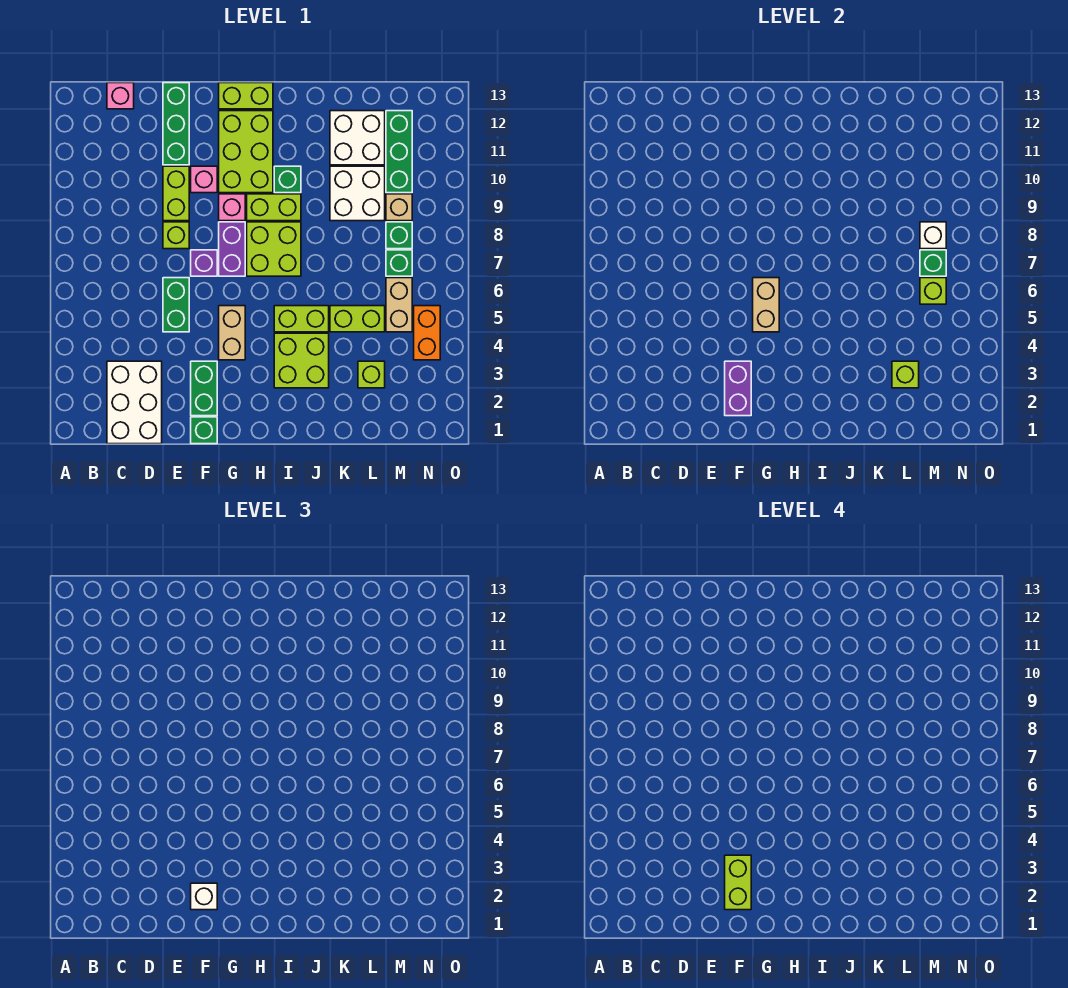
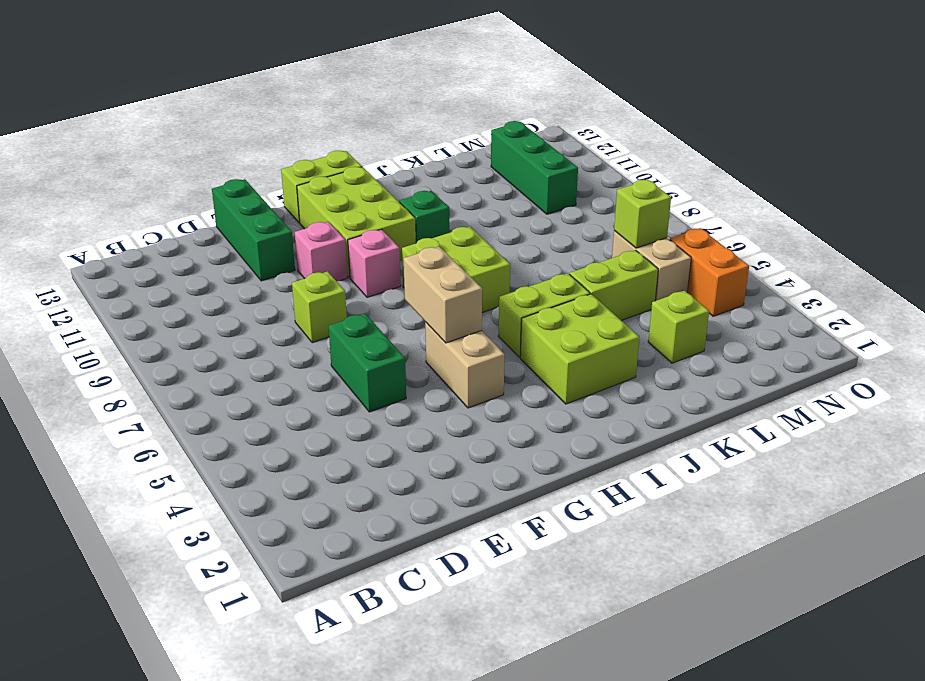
none -> white 2x3 brick [107,361,162,444]
none -> pink 1x1 brick [107,83,134,109]
none -> lime 1x2 brick [163,166,189,221]
none -> green 1x1 brick [191,417,217,444]

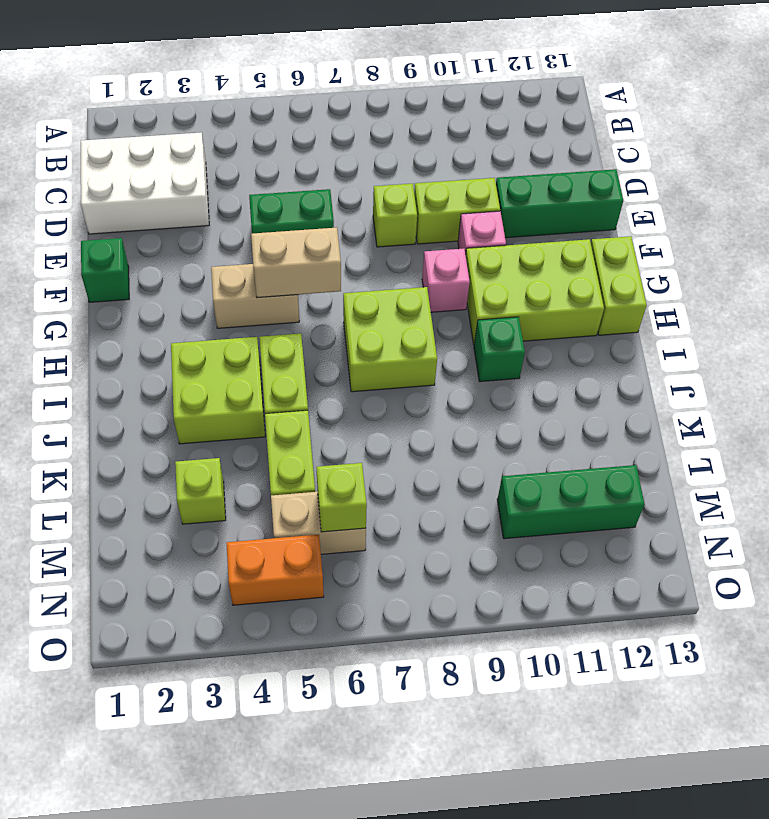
none -> pink 1x1 brick [107,83,134,109]
none -> green 1x2 brick [191,361,217,416]
none -> purple 1x1 brick [191,250,217,276]
none -> purple 1x2 brick [219,222,245,276]

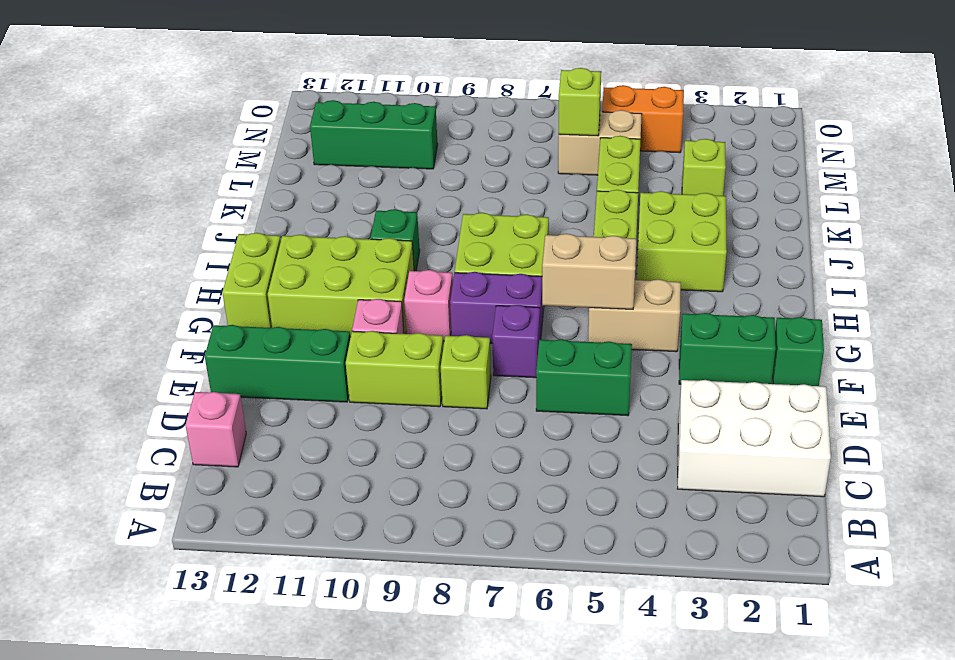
none -> lime 1x2 brick [247,194,301,221]
none -> white 2x2 brick [330,166,385,221]
none -> white 2x2 brick [330,111,385,165]
none -> green 1x1 brick [386,250,412,276]

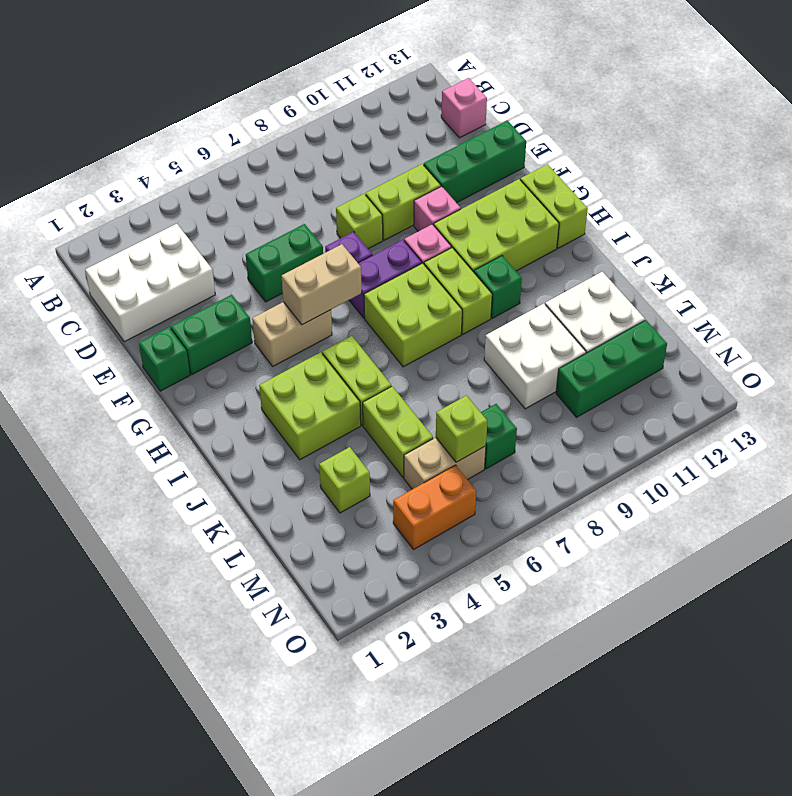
none -> green 1x1 brick [386,222,412,249]
none -> tan 1x1 brick [386,194,412,221]
none -> purple 1x2 brick [725,361,751,416]
none -> lime 1x1 brick [892,361,919,388]

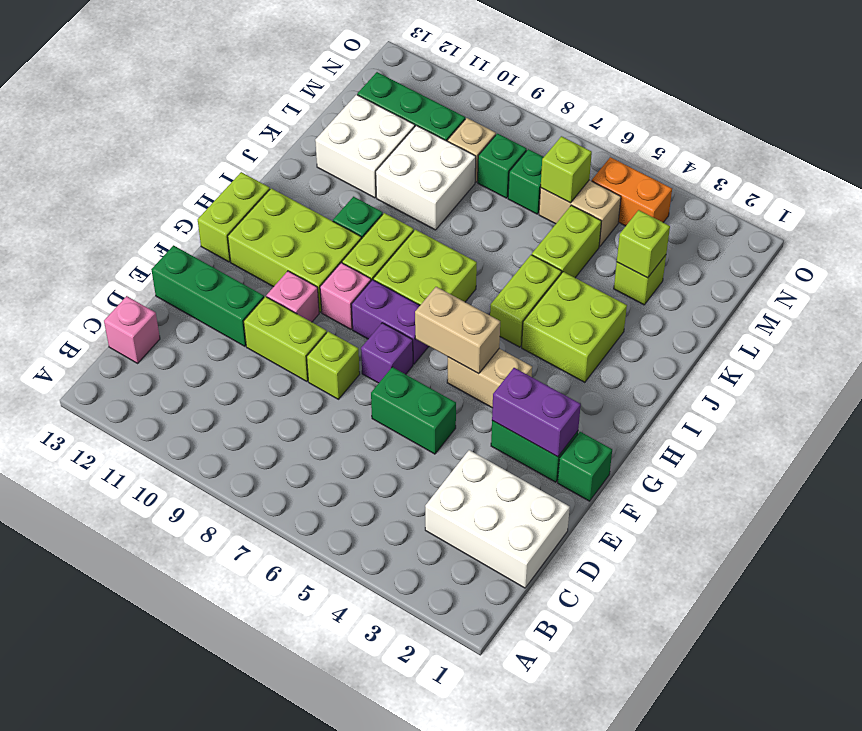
none -> green 1x1 brick [920,250,946,276]
none -> white 1x1 brick [920,222,946,249]
none -> white 1x1 brick [191,883,217,910]
none -> lime 1x2 brick [725,855,751,910]

